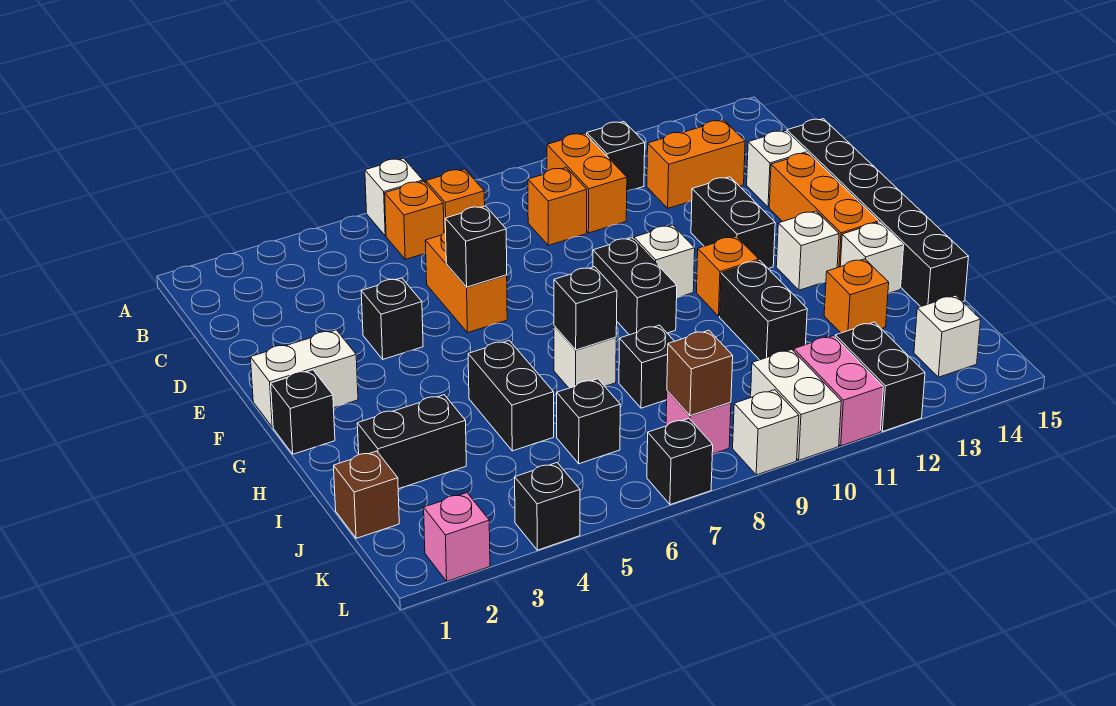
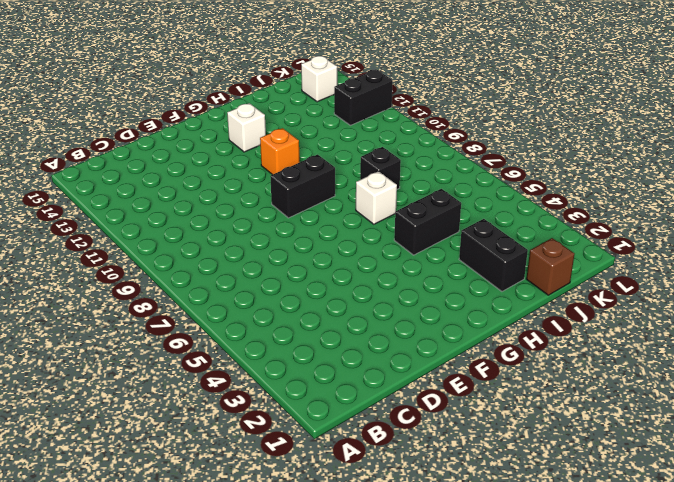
none -> white 1x1 brick [365,158,423,236]
none -> orange 1x1 brick [385,181,444,259]
none -> orange 1x1 brick [426,169,485,232]
none -> orange 1x2 brick [547,133,627,233]

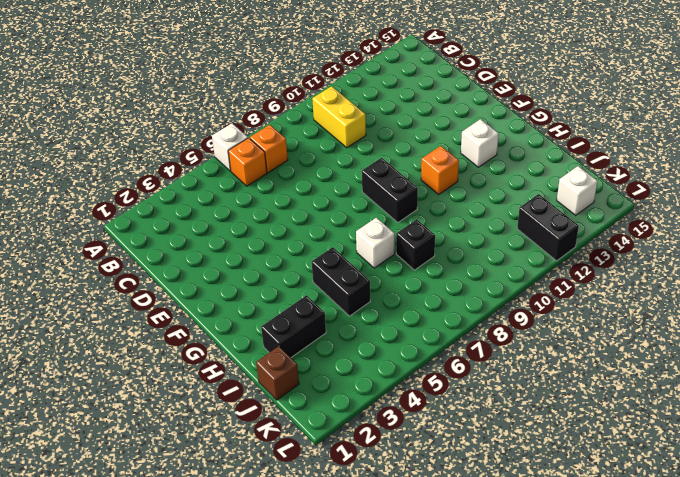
yellow 1x2 brick [312,86,366,148] -> orange 1x2 brick [547,133,627,233]
none -> black 1x1 brick [587,122,645,191]
none -> orange 1x1 brick [528,168,587,245]
none -> orange 1x2 brick [647,120,745,208]
none -> orange 1x2 brick [425,232,507,333]

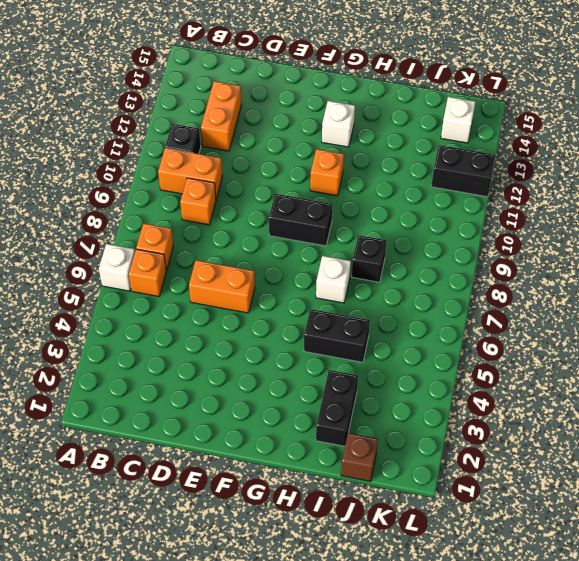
none -> white 1x1 brick [747,131,807,207]
none -> black 1x6 brick [787,119,968,307]
none -> black 1x1 brick [361,278,423,359]
none -> black 1x2 brick [691,177,775,269]

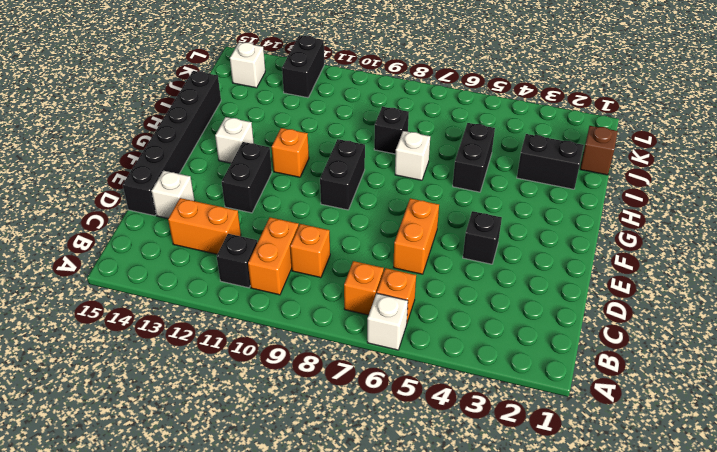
none -> orange 1x3 brick [769,153,879,268]
none -> white 1x2 brick [250,330,358,427]
none -> white 1x1 brick [634,225,695,298]
none -> black 1x1 brick [271,370,335,454]

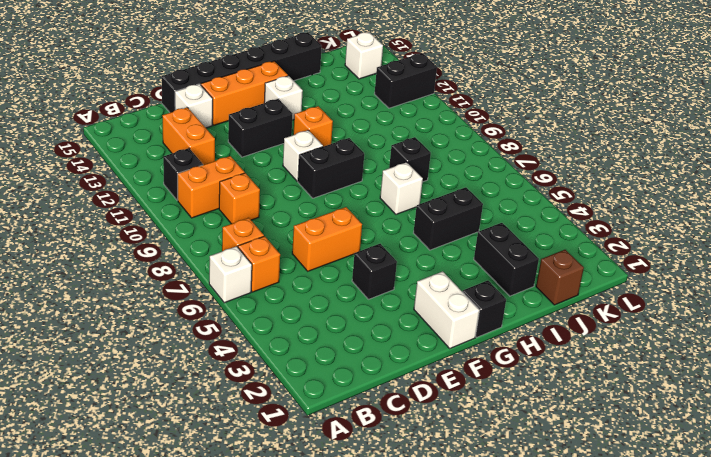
none -> black 1x2 brick [720,260,807,360]
none -> white 1x1 brick [840,222,904,293]
none -> orange 1x1 brick [824,259,889,333]
none -> black 1x1 brick [557,379,620,464]

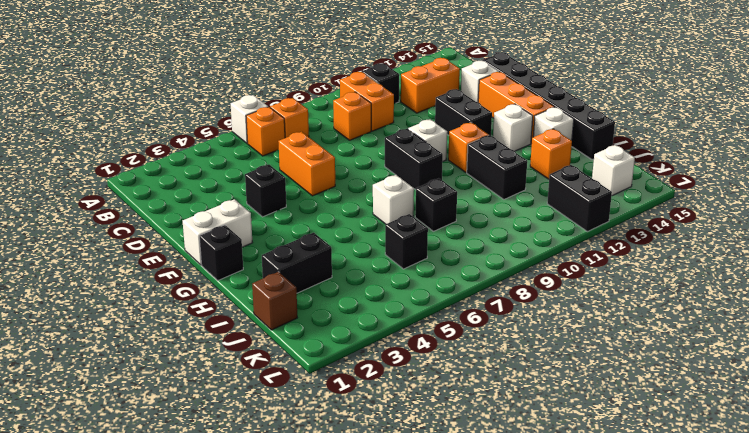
none -> black 1x2 brick [468,341,554,451]
none -> pink 1x1 brick [666,391,731,454]
none -> white 1x2 brick [751,349,841,460]
none -> pink 1x2 brick [794,336,883,446]

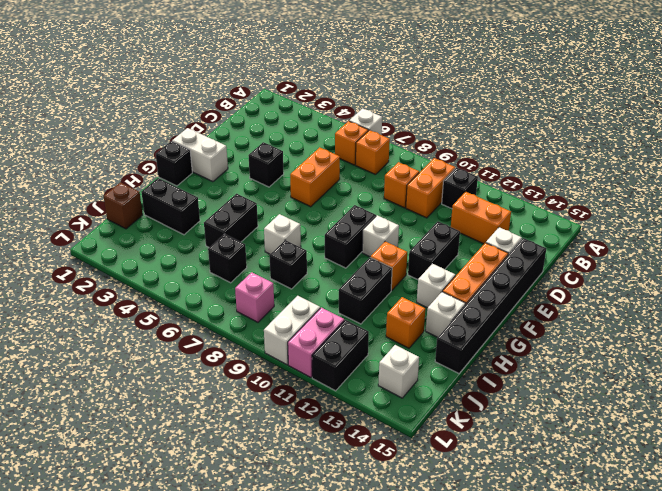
none -> pink 1x1 brick [424,493,490,581]
none -> black 1x1 brick [515,463,580,550]
none -> black 1x1 brick [647,419,713,505]
none -> white 1x1 brick [733,390,799,475]

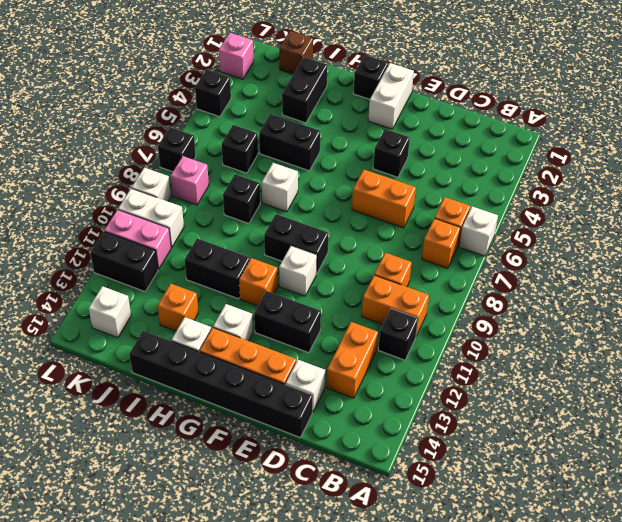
none -> black 1x1 brick [445,206,507,287]
none -> black 1x1 brick [554,267,617,350]
none -> brown 1x1 brick [667,330,733,416]

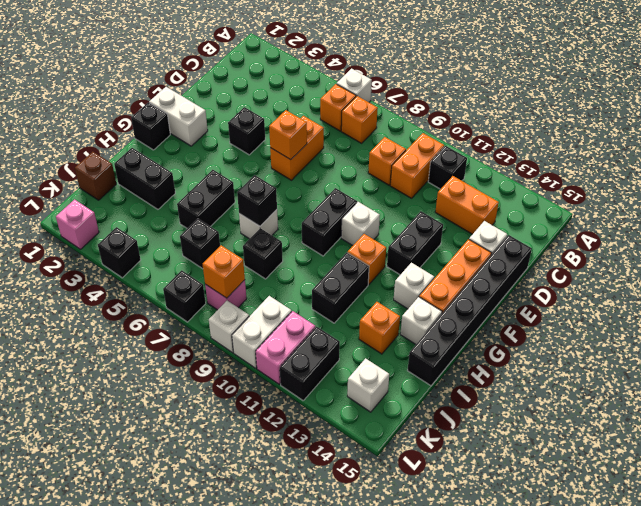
orange 1x1 brick [269,110,307,160] -> black 1x1 brick [445,206,507,287]
orange 1x1 brick [203,245,245,298] -> brown 1x1 brick [667,330,733,416]

